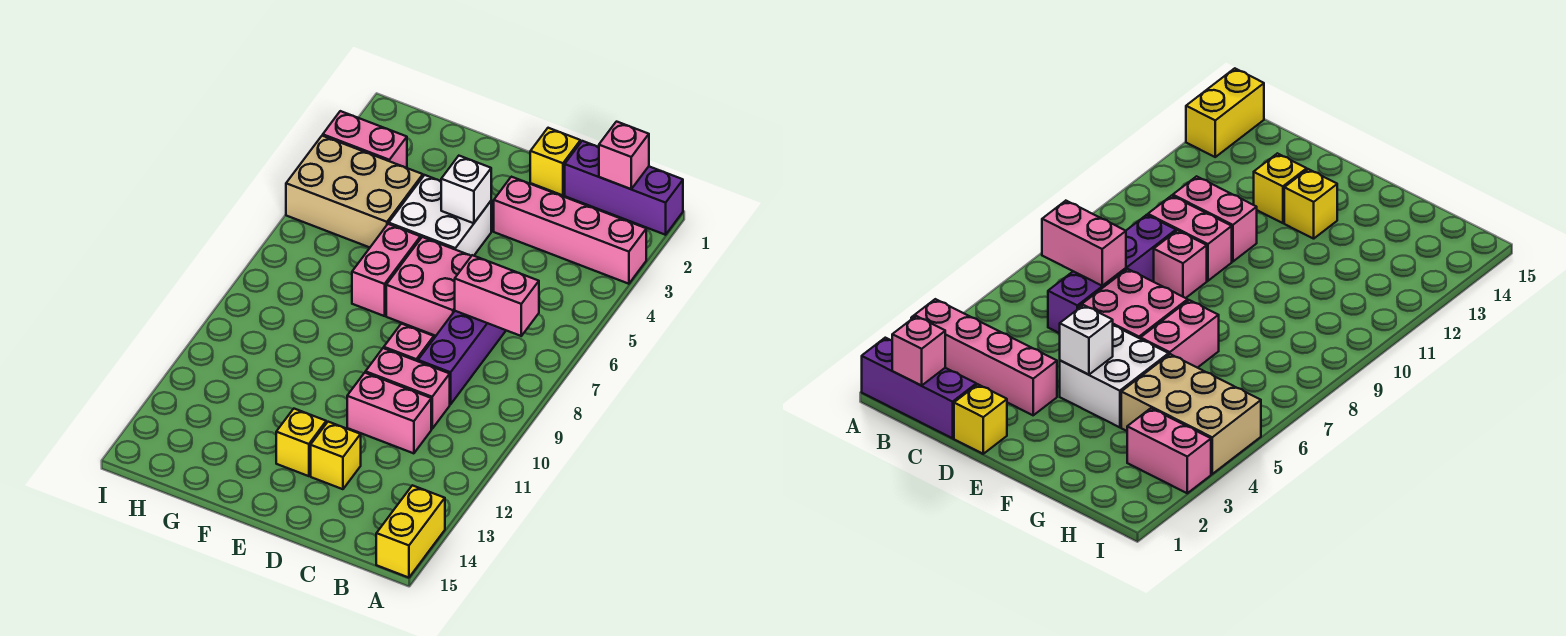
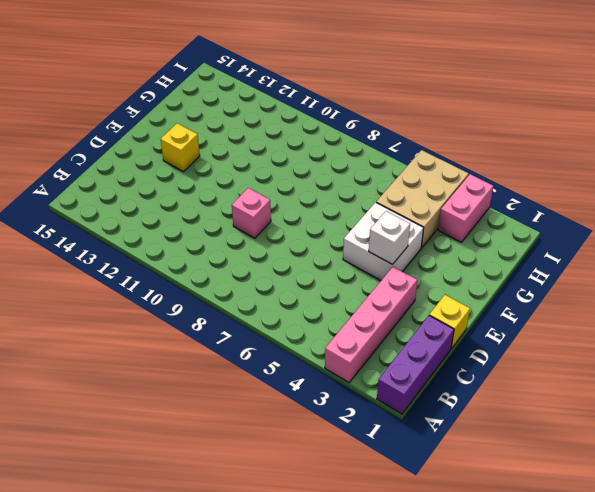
none -> yellow 1x2 brick [376,485,445,578]
none -> purple 1x4 brick [418,311,506,404]
none -> pink 1x2 brick [365,348,450,429]

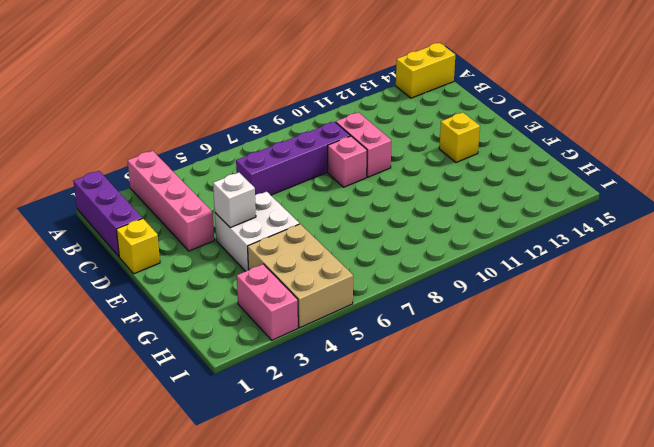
none -> pink 1x2 brick [347,373,431,453]
none -> pink 2x2 brick [386,237,471,336]
none -> yellow 1x1 brick [311,422,361,489]

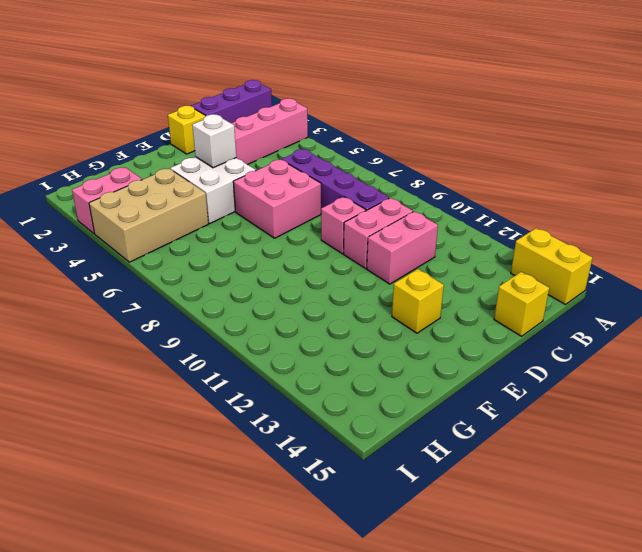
yellow 1x1 brick [494,272,549,336] -> yellow 1x1 brick moved to [311,422,361,489]
none -> pink 1x2 brick [352,224,420,316]
none -> pink 1x1 brick [599,122,649,189]
none -> pink 1x2 brick [455,255,539,336]

